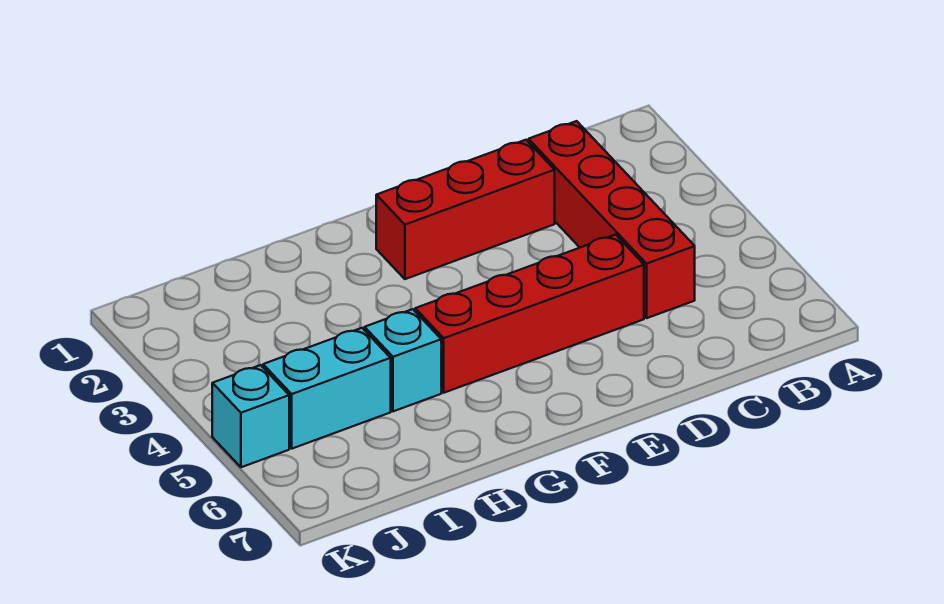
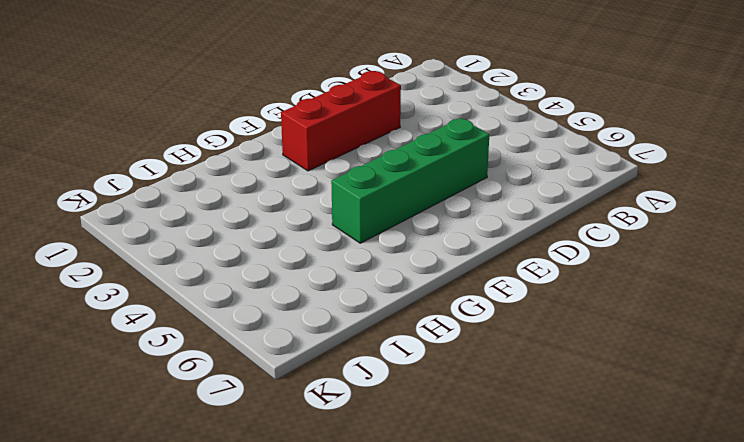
green 1x4 brick [331,118,489,243] -> red 1x4 brick [415,235,644,393]
none -> red 1x4 brick [529,121,695,318]
none -> cyan 1x1 brick [365,309,441,411]

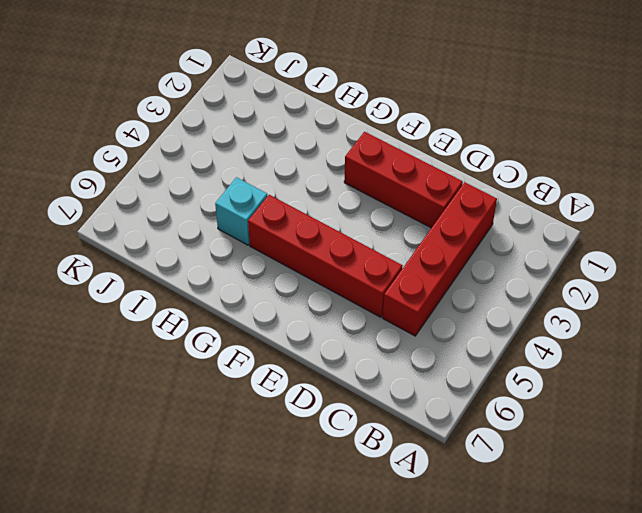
none -> cyan 1x2 brick [263,328,391,449]
none -> cyan 1x1 brick [212,365,289,467]

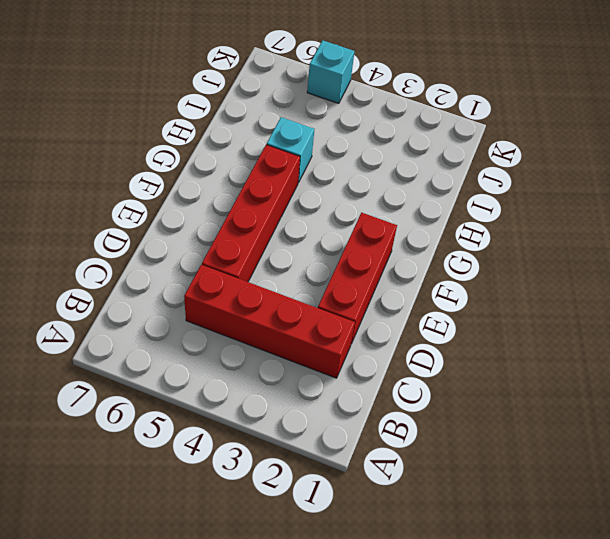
none -> cyan 1x2 brick [263,328,391,449]

